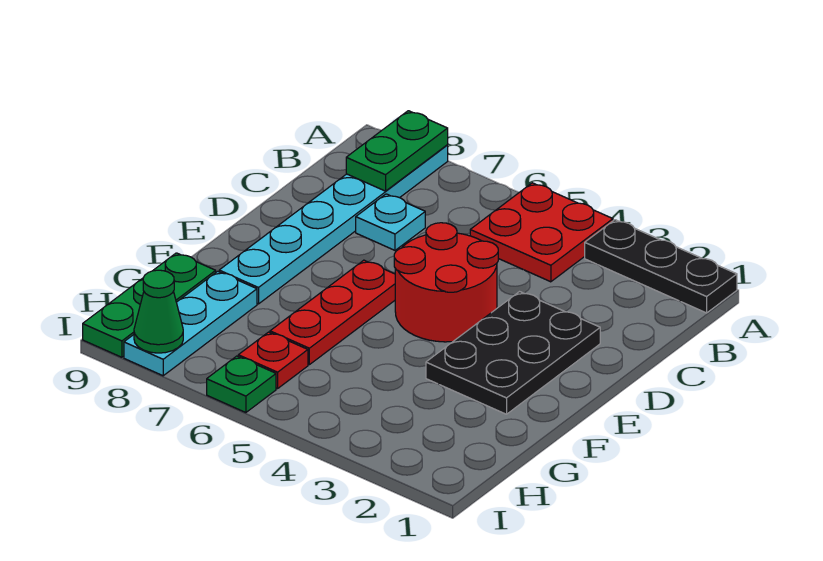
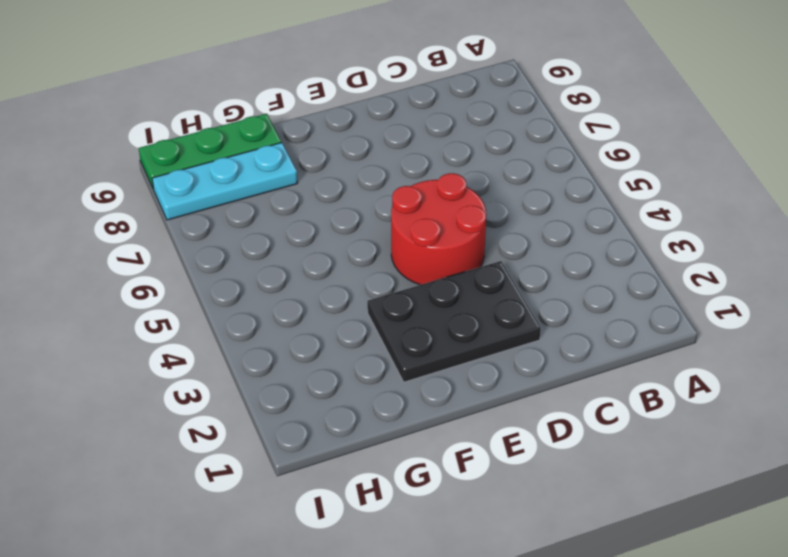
none -> black 1x3 plate [585,220,737,313]
none -> red 2x2 plate [470,183,613,282]
none -> cyan 1x6 plate [219,145,448,304]

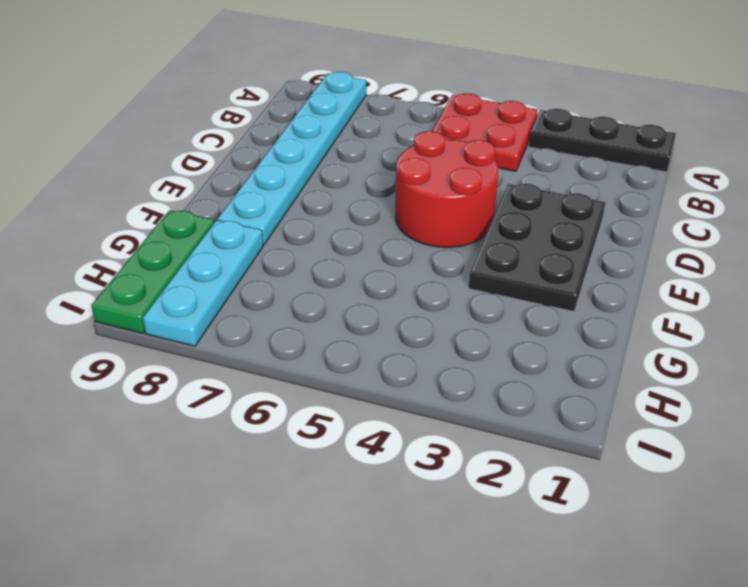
none -> cyan 1x1 plate [356,194,425,250]
none -> red 1x3 plate [270,260,395,365]
none -> red 1x1 plate [238,332,308,389]

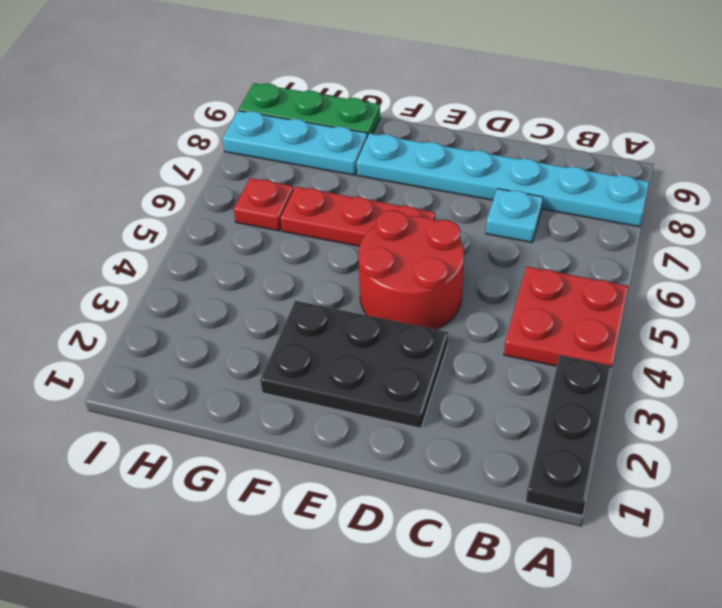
none -> green 1x1 plate [207,356,276,413]
none -> green 1x2 plate [346,111,448,191]
none -> green 1x1 cone [134,270,183,353]

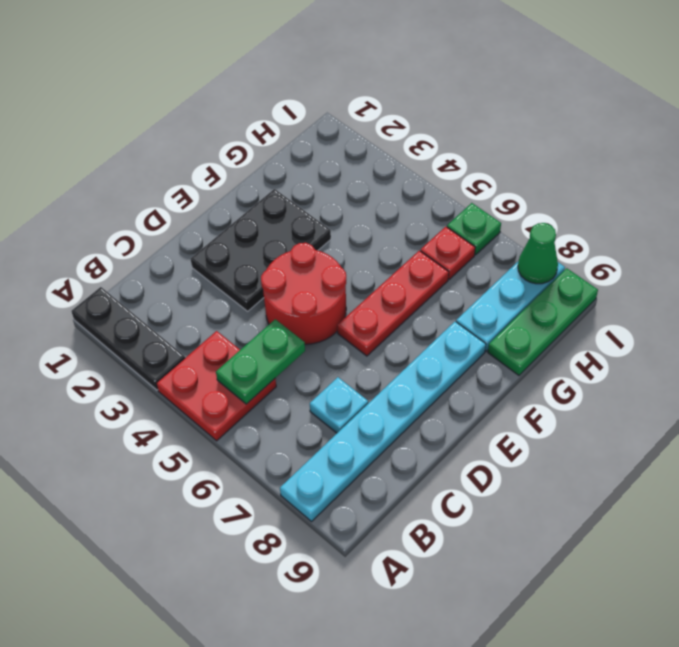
green 1x2 plate [216,319,305,404] -> green 1x2 plate moved to [346,111,448,191]

